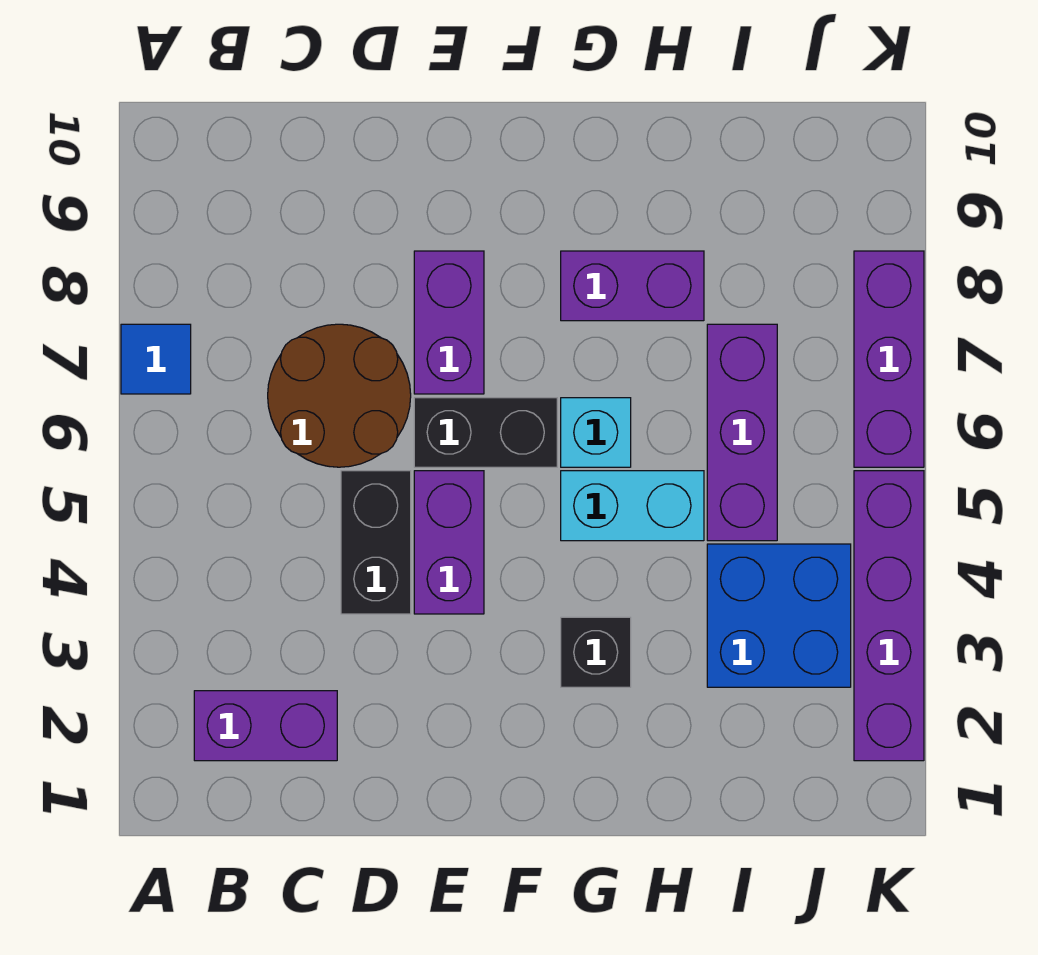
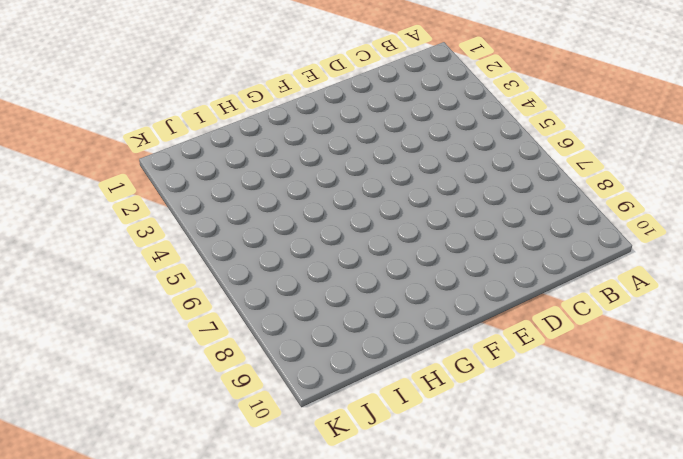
none -> blue 1x1 tile [121,324,191,394]
none -> purple 1x2 brick [194,691,337,761]
none -> brown 2x2 round brick [268,324,411,467]

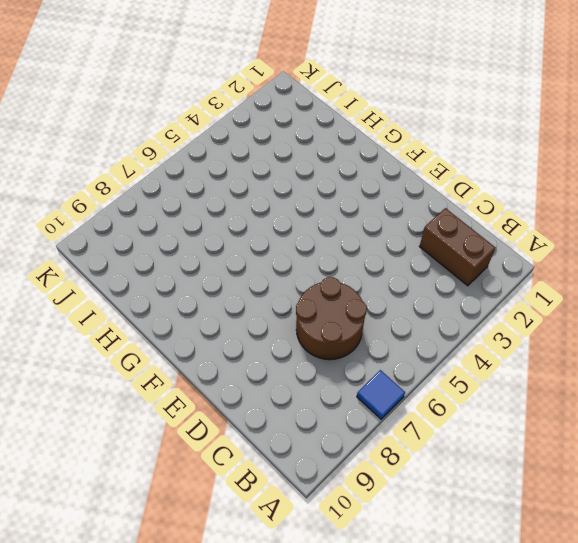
brown 1x2 brick [420,208,496,286] -> purple 1x2 brick [194,691,337,761]
none -> black 1x2 brick [341,471,411,614]
none -> purple 1x2 brick [414,471,484,614]
none -> black 1x2 brick [414,398,557,467]

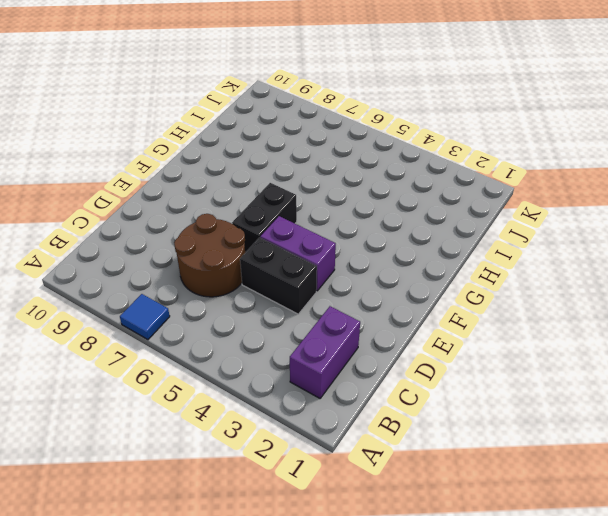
none -> purple 1x2 brick [414,251,484,394]
none -> black 1x1 brick [561,617,631,687]
none -> cyan 1x2 brick [561,471,704,541]

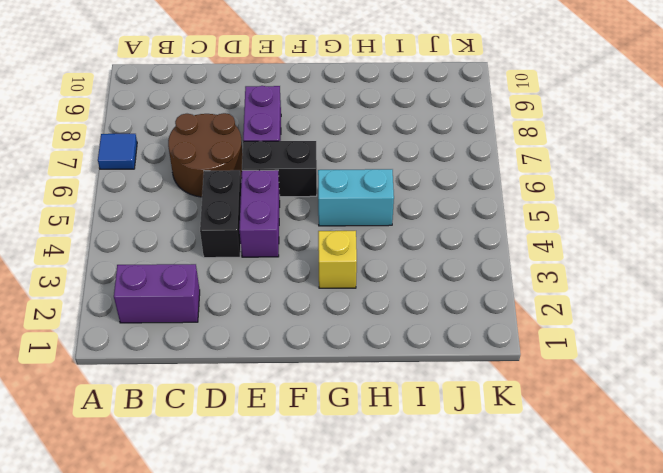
yellow 1x1 brick [318,231,357,288] -> black 1x1 brick [561,617,631,687]
none -> cyan 1x1 brick [561,398,631,467]
none -> purple 1x2 brick [561,251,704,321]
none -> blue 2x2 brick [707,544,851,687]

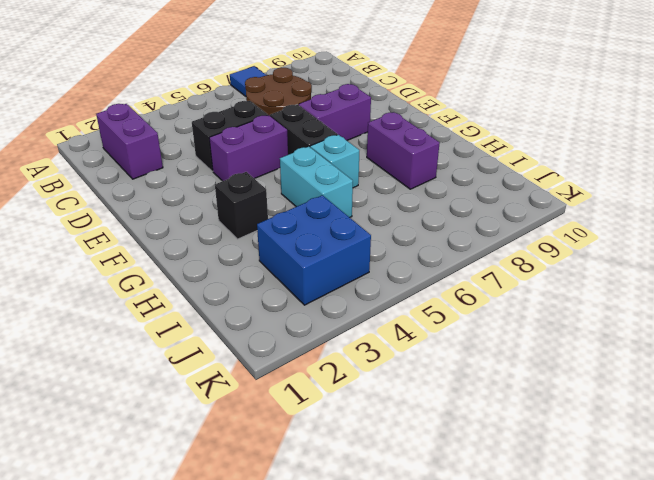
none -> purple 1x3 brick [707,324,777,541]
none -> purple 1x4 brick [854,471,924,761]
none -> purple 1x3 brick [854,251,924,467]

